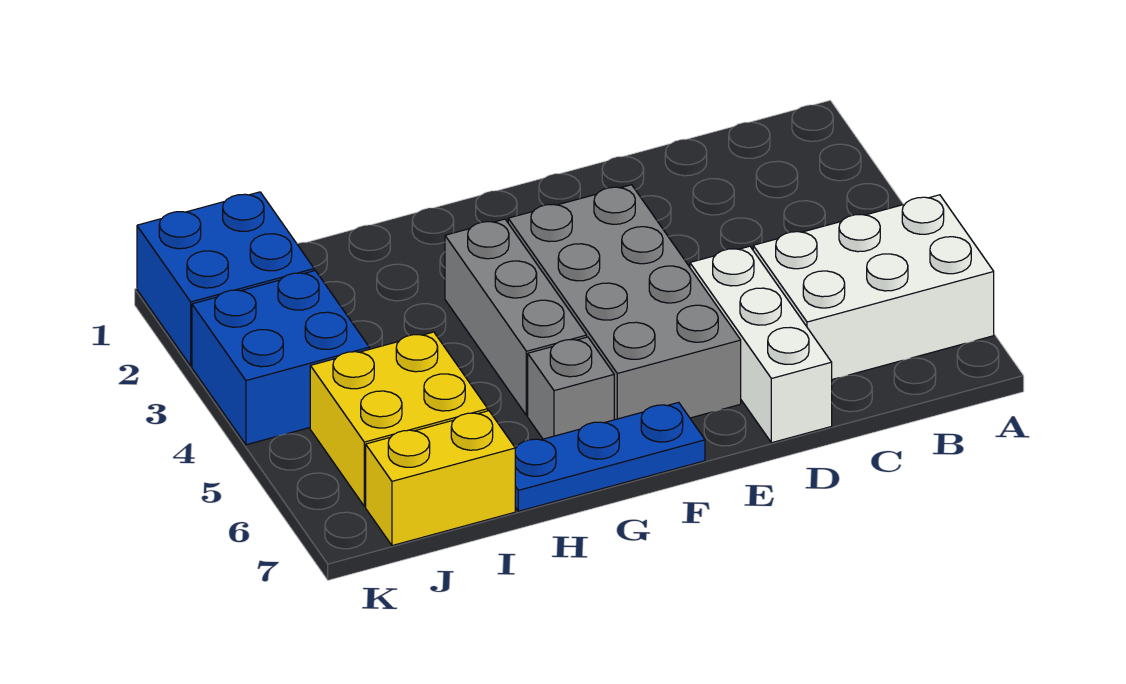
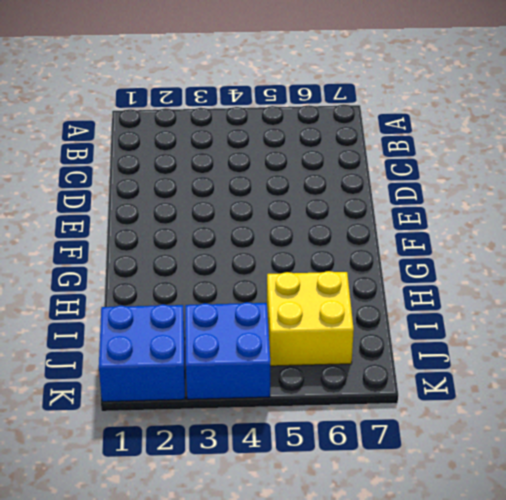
none -> white 2x3 brick [753,195,994,379]
none -> white 1x3 brick [690,246,832,443]

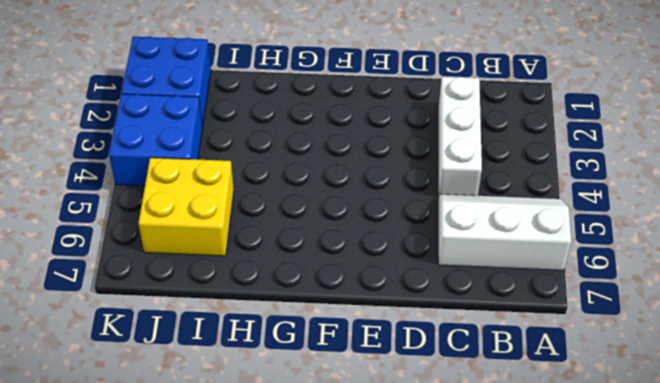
white 2x3 slope [438,194,571,270] -> white 2x3 brick [753,195,994,379]
white 1x3 brick [439,77,482,196] -> white 1x3 brick moved to [690,246,832,443]
none -> grey 2x4 brick [508,185,741,420]
none -> blue 1x3 plate [515,402,705,511]

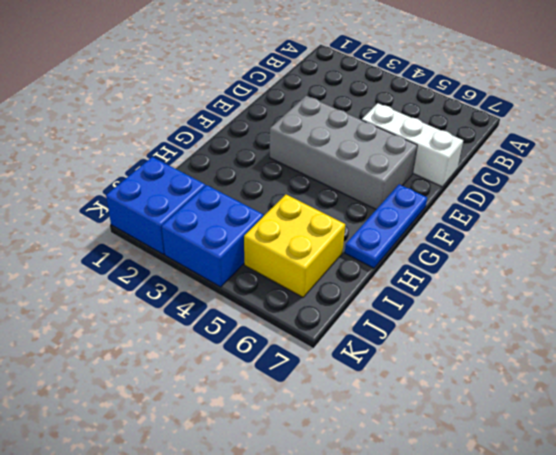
none -> white 2x3 brick [753,195,994,379]
none -> grey 1x3 brick [445,219,587,416]

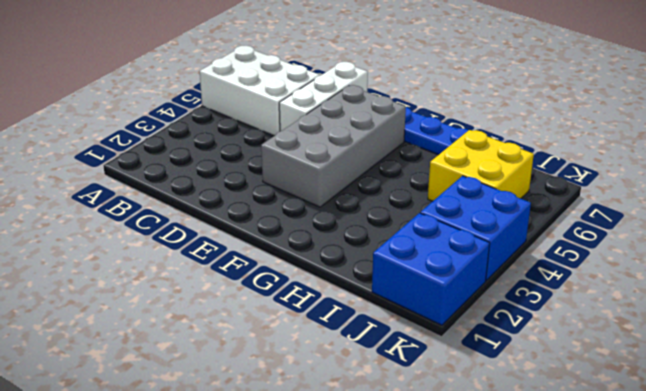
none -> grey 1x3 brick [445,219,587,416]
none -> grey 1x1 brick [528,337,614,439]

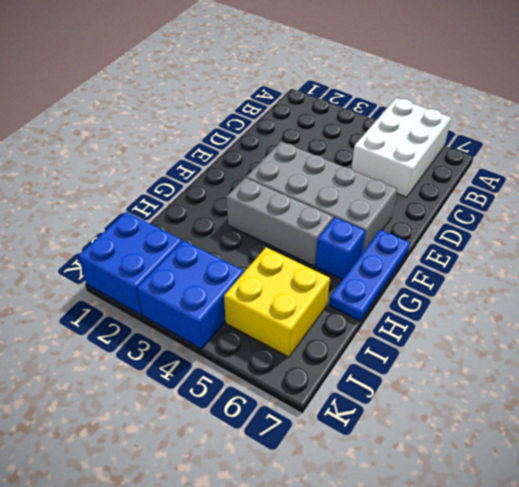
blue 1x1 brick [315,217,365,280] -> grey 1x1 brick [528,337,614,439]
none -> white 1x3 brick [690,246,832,443]
none -> yellow 1x2 brick [366,411,515,546]

